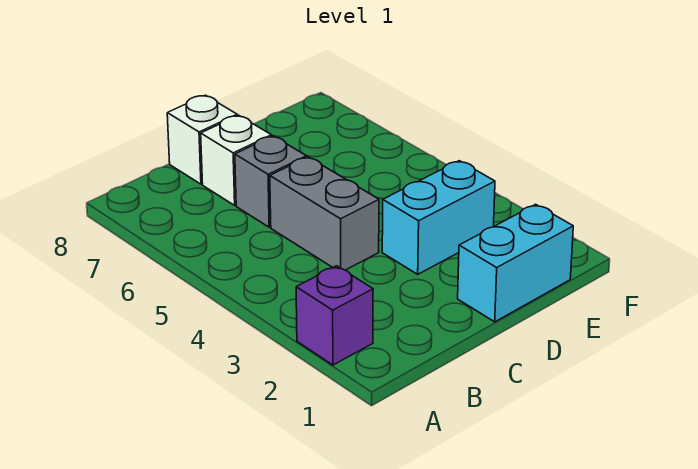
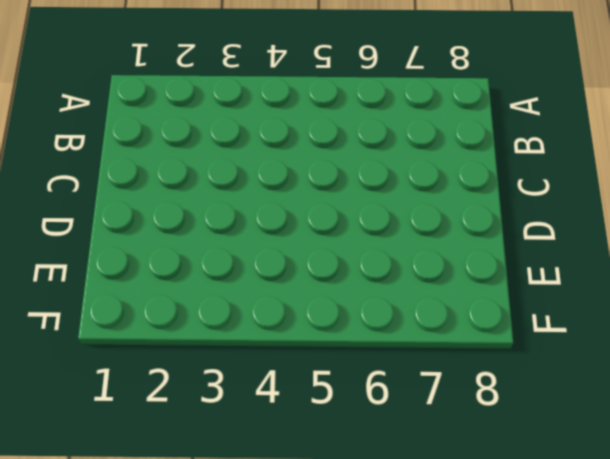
none -> purple 1x1 brick [296,266,373,365]
none -> grey 1x2 brick [270,157,379,270]

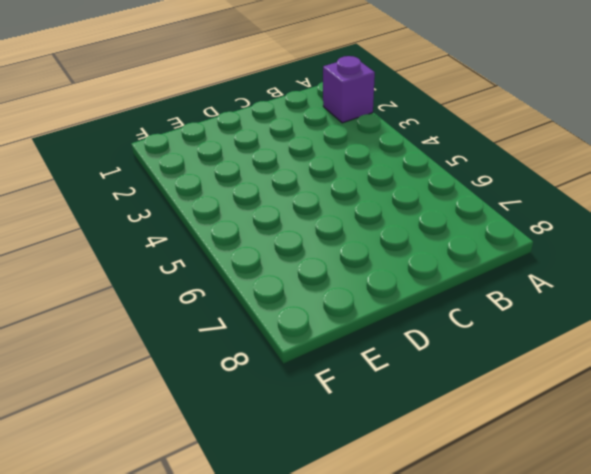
none -> grey 1x2 brick [270,157,379,270]
none -> grey 1x1 brick [235,136,306,227]

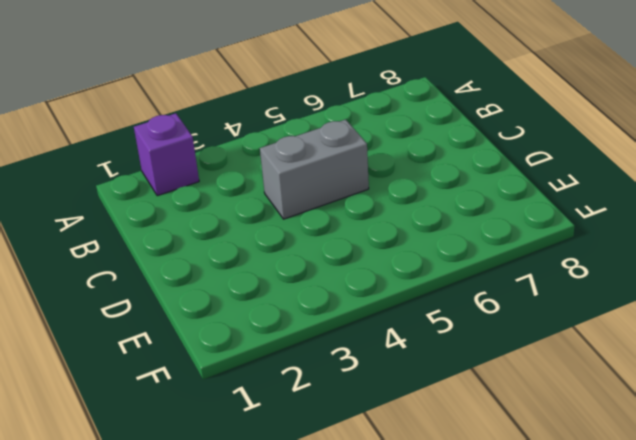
none -> grey 1x1 brick [235,136,306,227]
none -> white 1x1 brick [201,115,271,205]

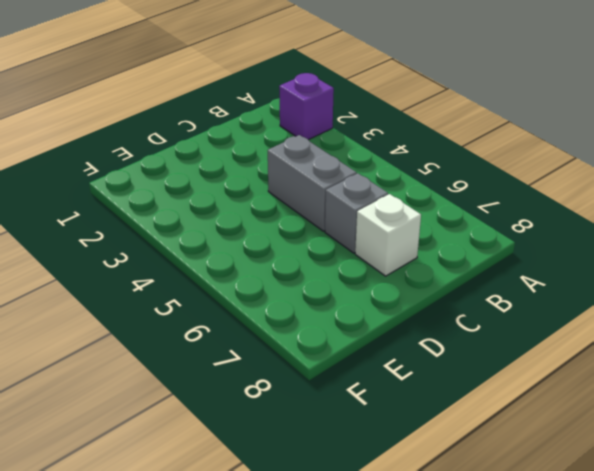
none -> white 1x1 brick [167,95,237,184]
none -> cyan 1x2 brick [458,204,573,322]

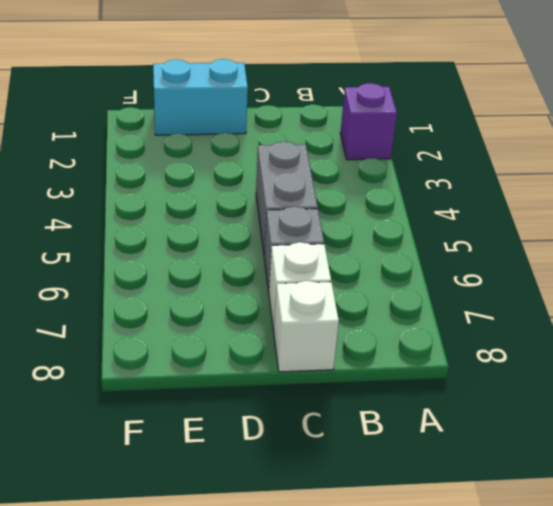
none -> cyan 1x2 brick [382,161,495,274]

